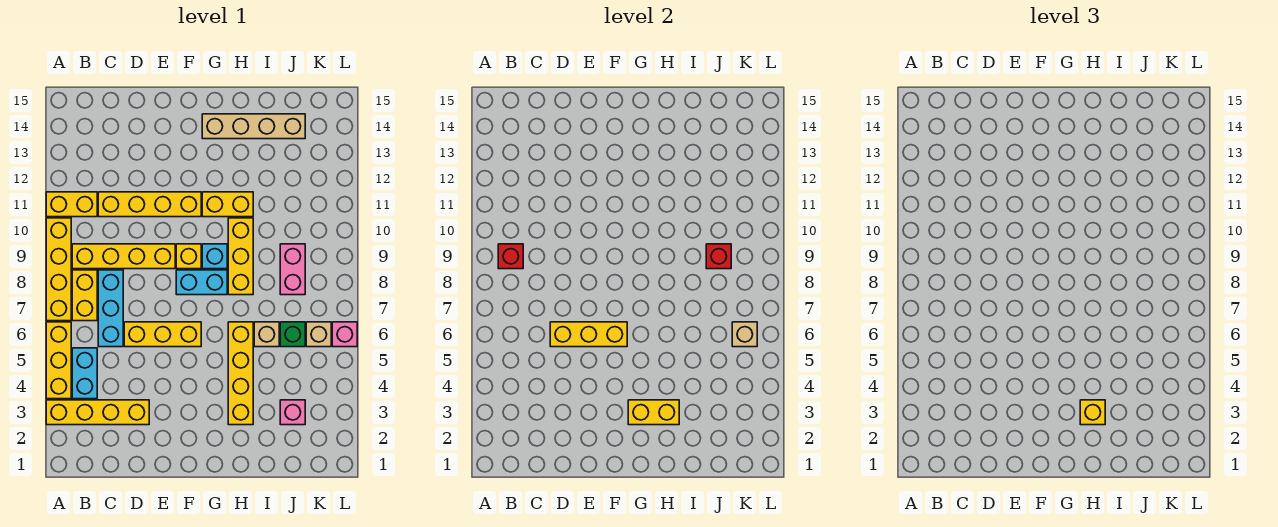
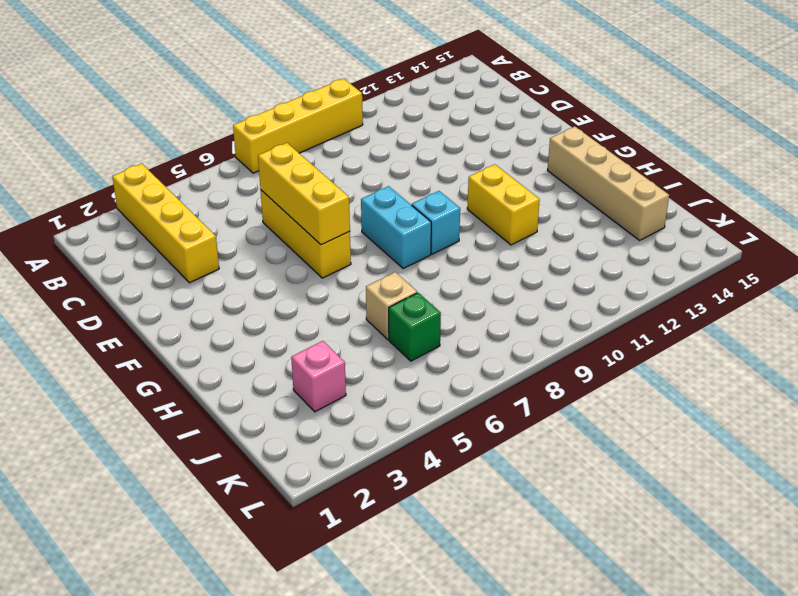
none -> yellow 1x3 brick [46,322,71,399]
none -> yellow 1x2 brick [46,192,97,217]
none -> cyan 1x2 brick [72,348,97,399]

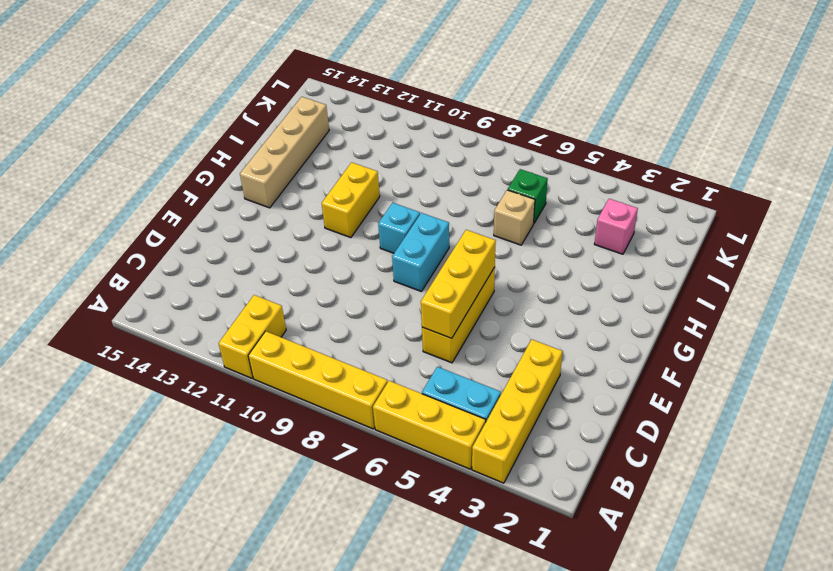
none -> yellow 1x2 brick [72,270,97,321]
none -> yellow 1x4 brick [72,244,175,269]
none -> cyan 1x3 brick [98,270,123,347]

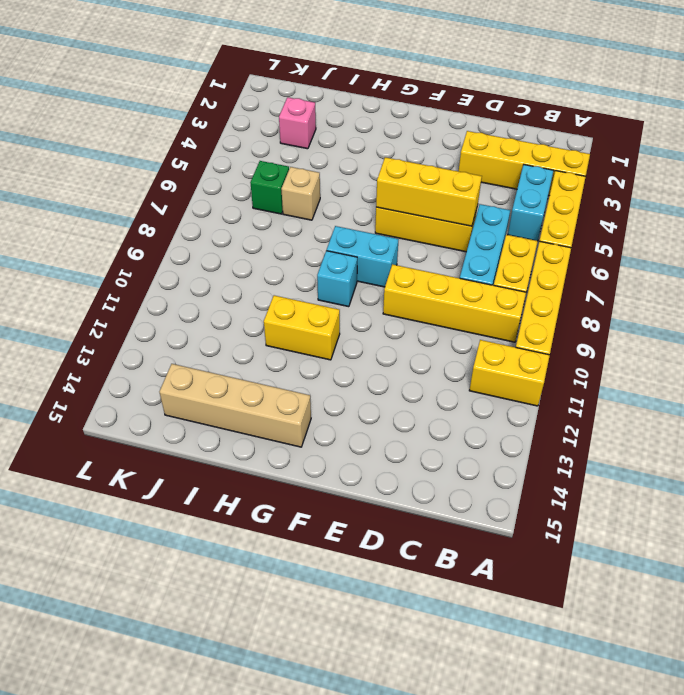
none -> yellow 1x4 brick [98,192,201,217]
none -> yellow 1x1 brick [176,244,201,269]
none -> yellow 1x4 brick [228,322,253,425]

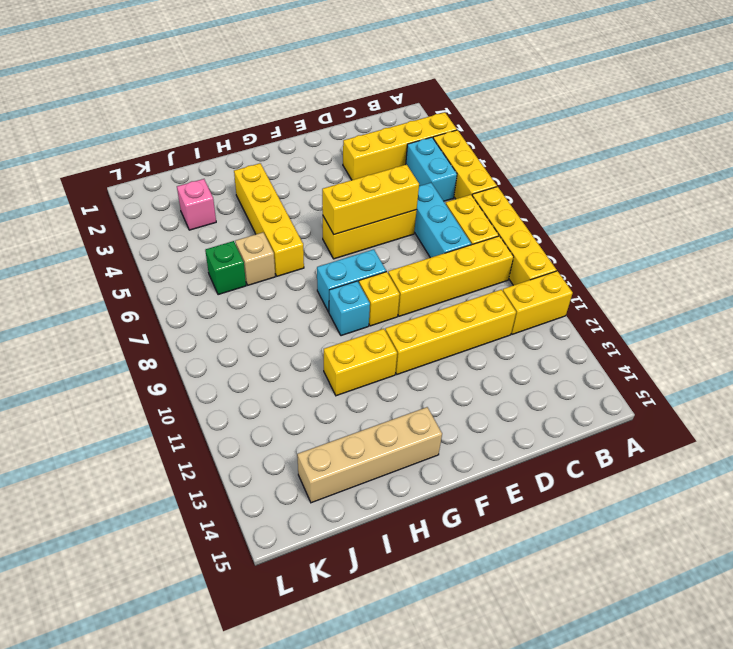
none -> yellow 1x3 brick [228,218,253,295]
none -> pink 1x2 brick [280,244,305,295]
none -> tan 1x1 brick [306,322,331,347]

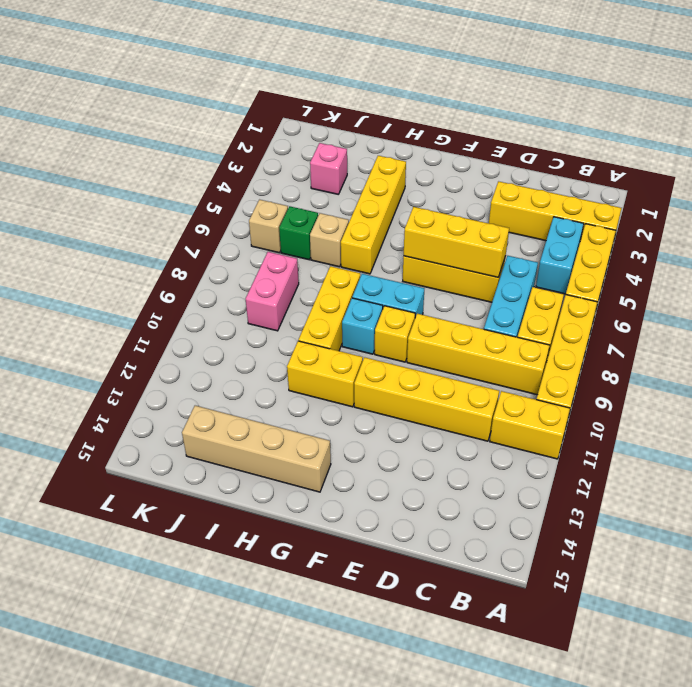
none -> pink 1x1 brick [332,322,357,347]
none -> red 1x1 brick [498,244,523,269]
none -> yellow 1x2 brick [628,400,679,425]

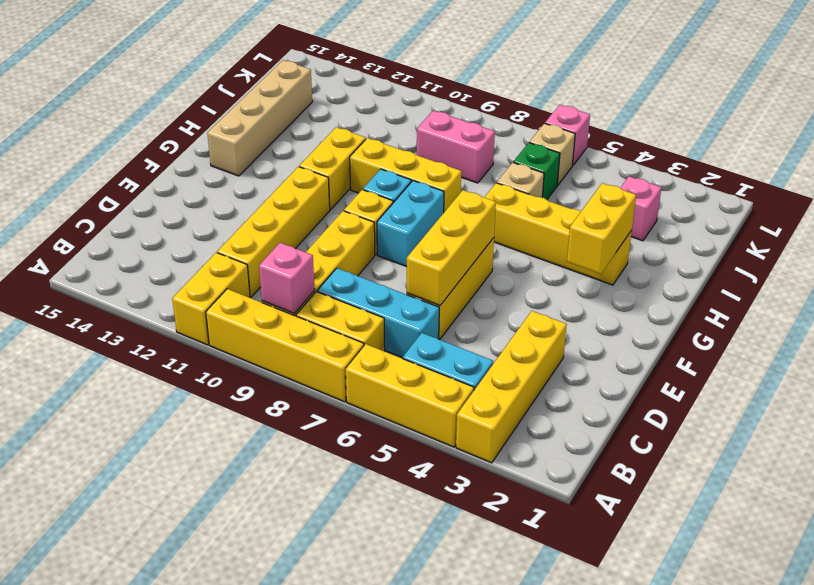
pink 1x1 brick [259,243,315,314] -> red 1x1 brick [498,244,523,269]
none -> red 1x1 brick [706,244,731,269]
none -> tan 1x1 brick [732,322,757,347]
none -> yellow 1x1 brick [1080,400,1105,425]

